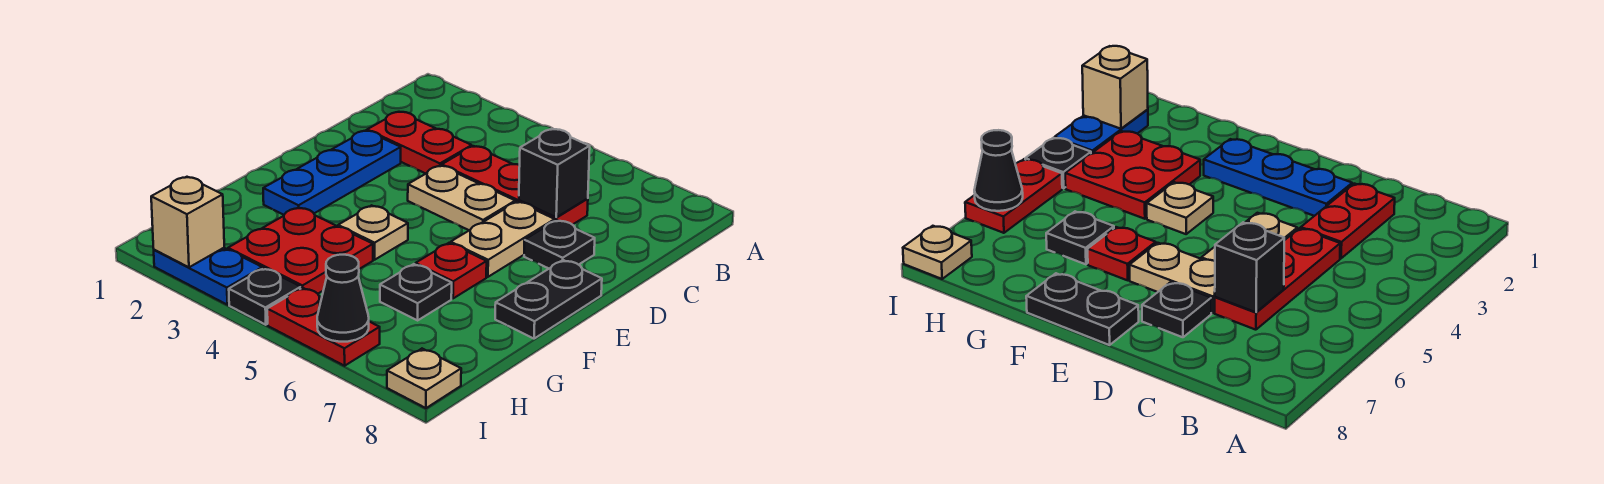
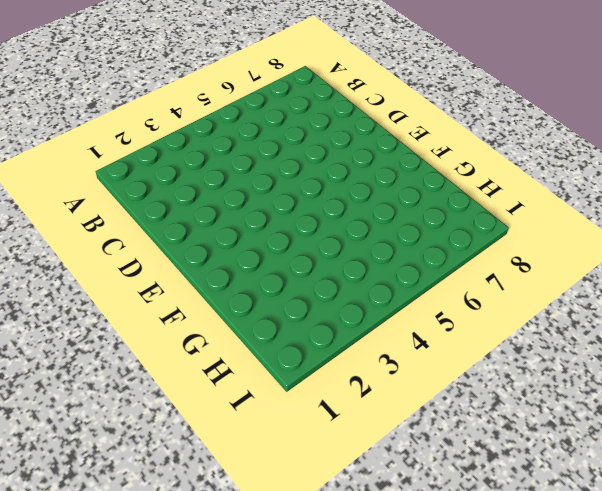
none -> red 1x2 plate [367,112,472,173]
none -> red 1x3 plate [442,146,588,225]
none -> blue 1x3 plate [263,130,401,215]

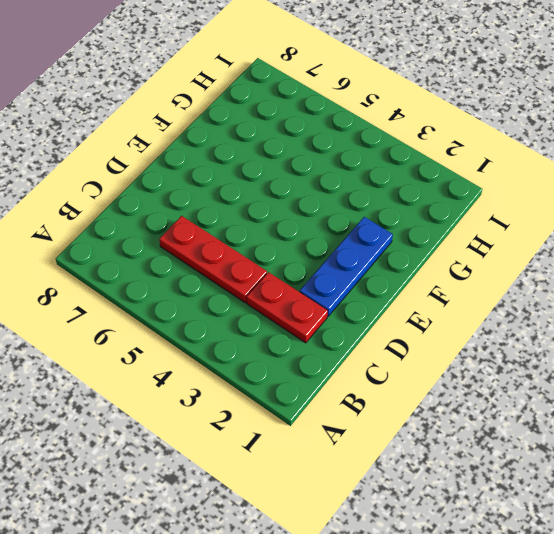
none -> tan 1x2 plate [408,165,515,230]
none -> tan 1x2 plate [451,202,555,277]
none -> black 1x1 plate [524,220,595,268]

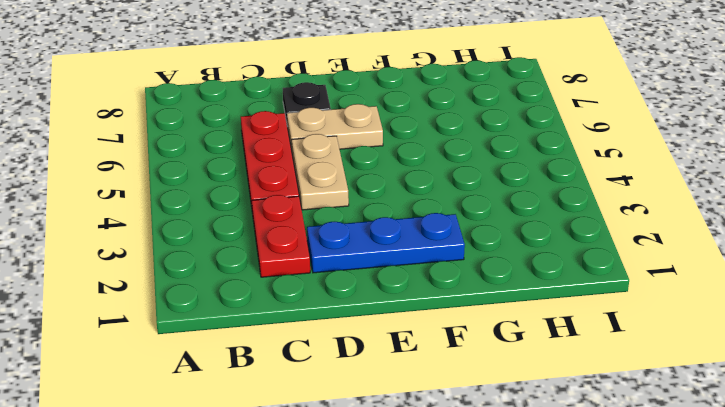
none -> black 1x2 plate [495,260,602,339]
none -> tan 1x1 plate [338,205,408,260]
none -> red 1x1 plate [416,243,487,298]

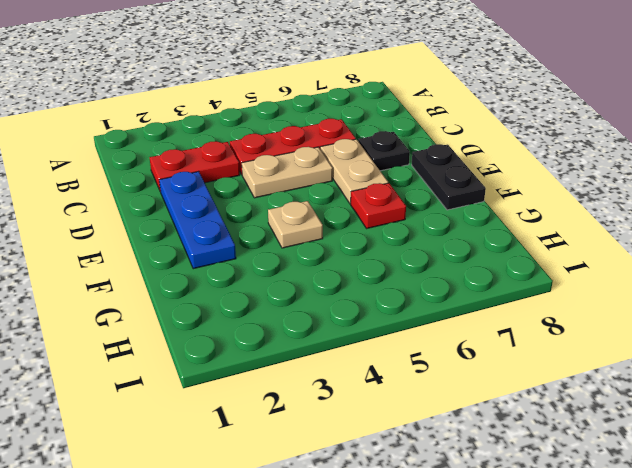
none -> red 2x2 plate [228,207,373,294]
none -> black 1x1 plate [380,264,452,320]
none -> blue 1x2 plate [154,248,262,305]

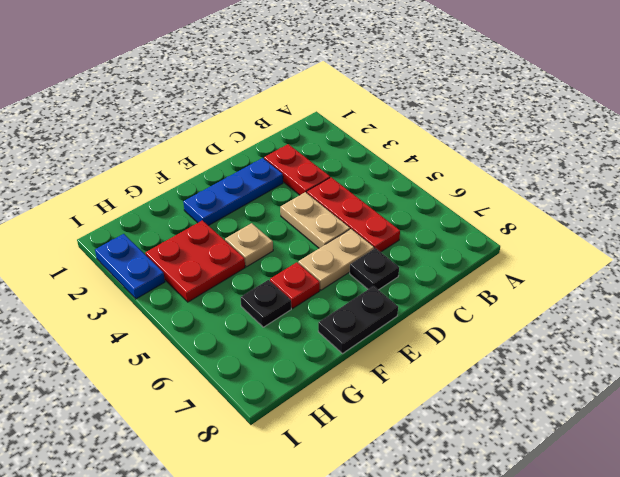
none -> black 1x1 plate [229,268,301,325]
none -> red 1x2 plate [267,288,380,366]
none -> tan 1x1 plate [387,349,461,408]

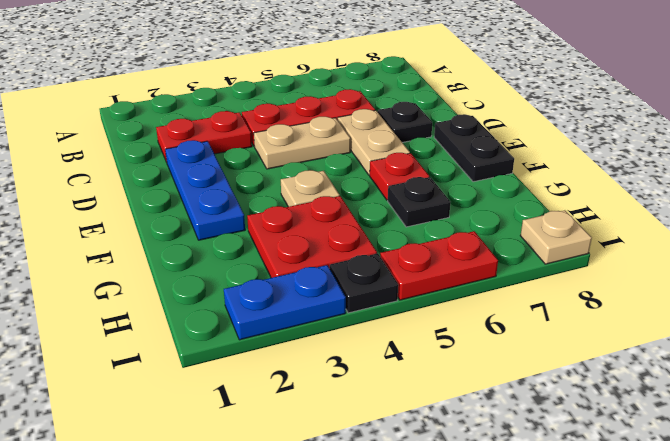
none -> black 1x1 brick [519,129,590,217]
none -> tan 1x1 brick [151,177,224,267]
none -> black 1x1 cone [317,255,369,342]

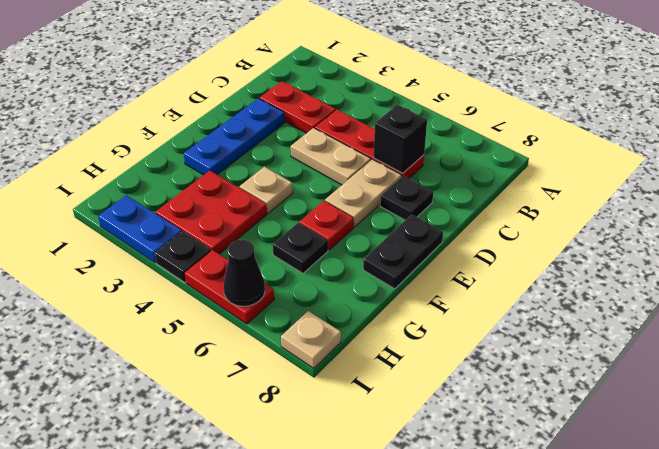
none -> tan 1x1 brick [151,177,224,267]

